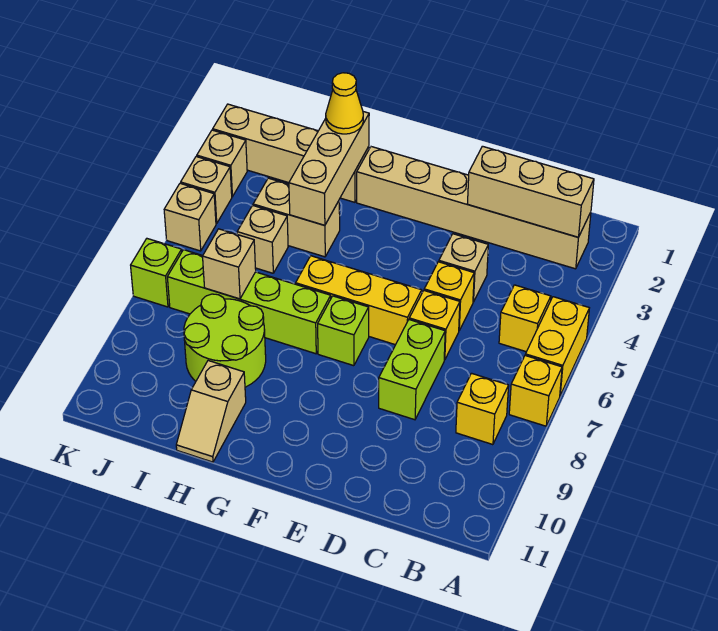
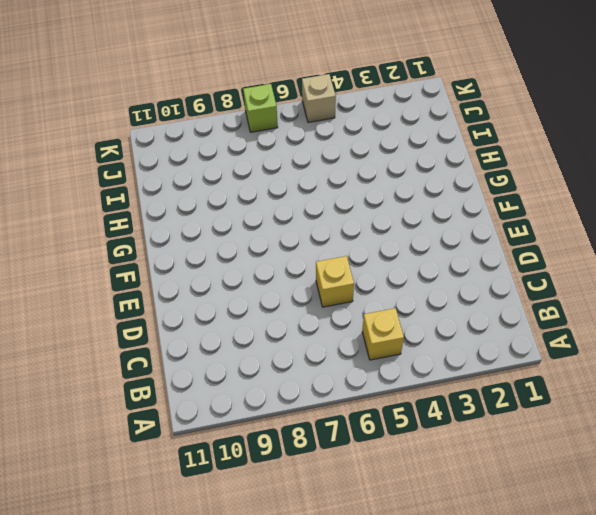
none -> yellow 1x2 brick [525,297,589,395]
none -> yellow 1x1 brick [509,356,562,426]
none -> tan 1x6 brick [357,147,591,269]

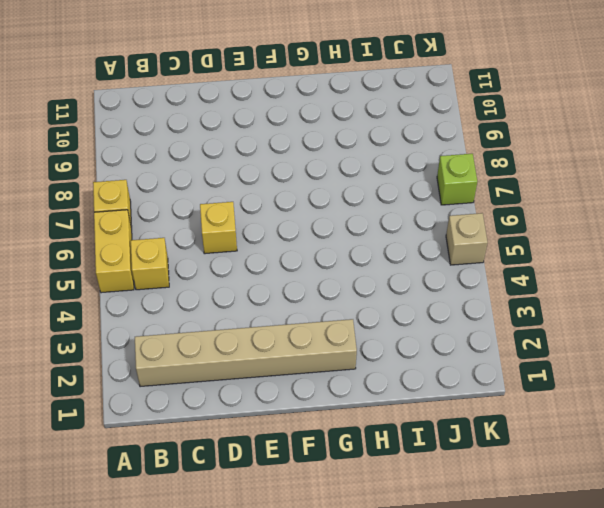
none -> yellow 1x1 brick [456,373,509,445]
none -> tan 1x1 brick [439,234,488,302]
none -> yellow 1x1 brick [424,262,474,330]

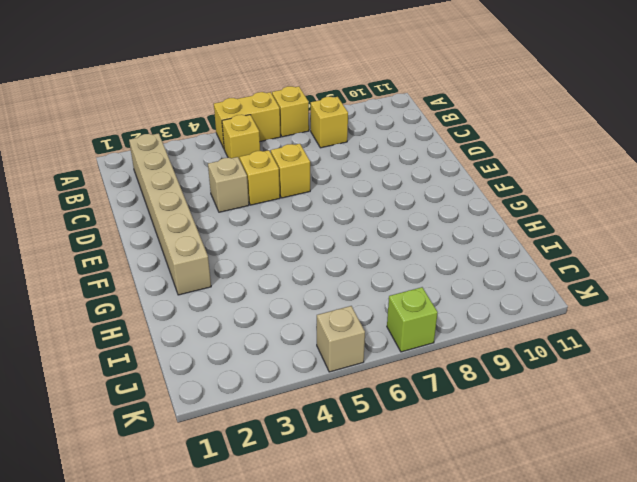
none -> lime 1x2 brick [379,320,445,420]
none -> yellow 1x3 brick [296,256,422,345]
none -> lime 1x1 brick [318,296,369,366]

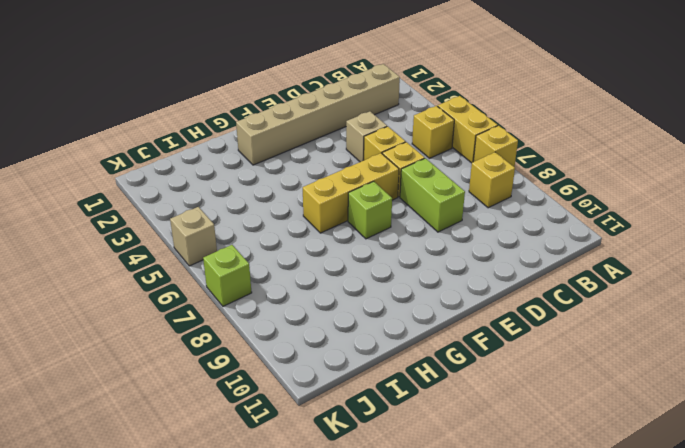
none -> lime 1x4 brick [167,250,331,354]
none -> tan 1x4 brick [213,104,369,202]
none -> tan 1x2 brick [253,178,340,257]

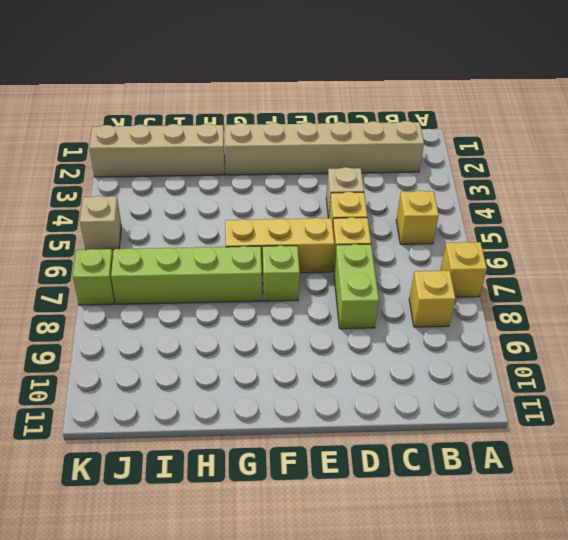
none -> yellow 1x2 brick [525,297,589,395]
none -> tan 1x2 brick [253,178,340,257]
none -> lime 2x2 round brick [184,294,266,387]

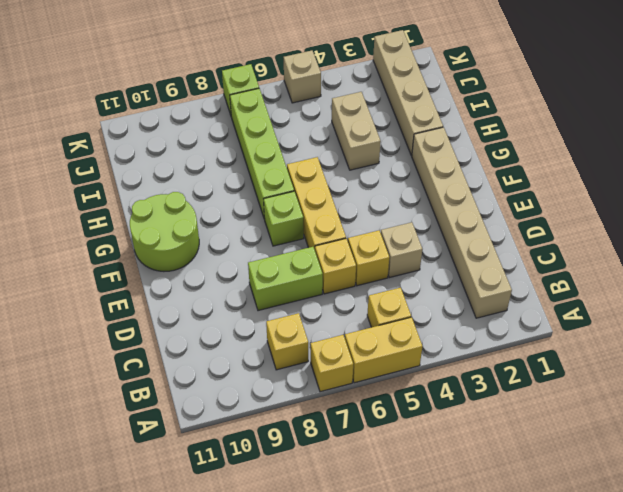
lime 2x2 round brick [130,192,199,271] -> lime 2x2 round brick moved to [184,294,266,387]
none -> tan 1x2 slope [176,361,246,462]
none -> tan 1x1 brick [237,205,288,273]
none -> tan 1x1 brick [197,130,247,197]

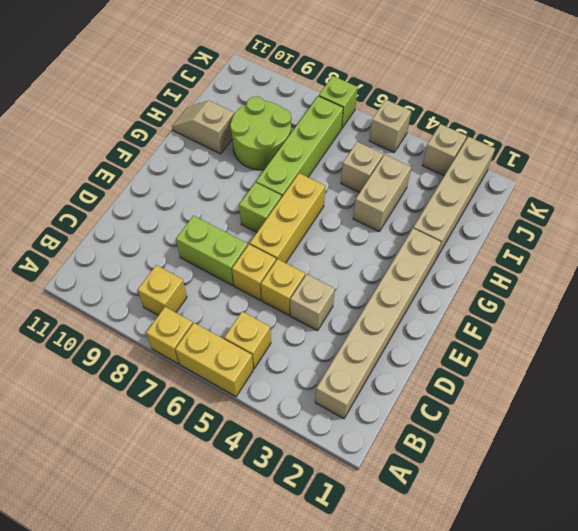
none -> tan 1x1 brick [181,156,232,224]
none -> tan 1x3 brick [468,146,594,237]
none -> tan 1x3 brick [289,112,369,225]

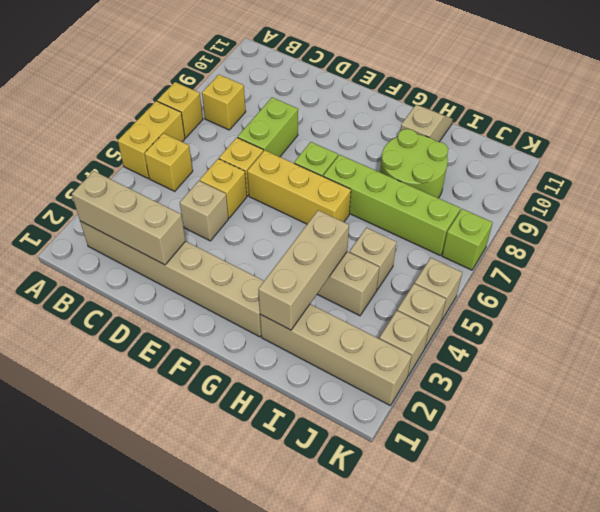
none -> tan 1x1 brick [203,229,256,299]
none -> yellow 1x1 cone [326,73,363,134]

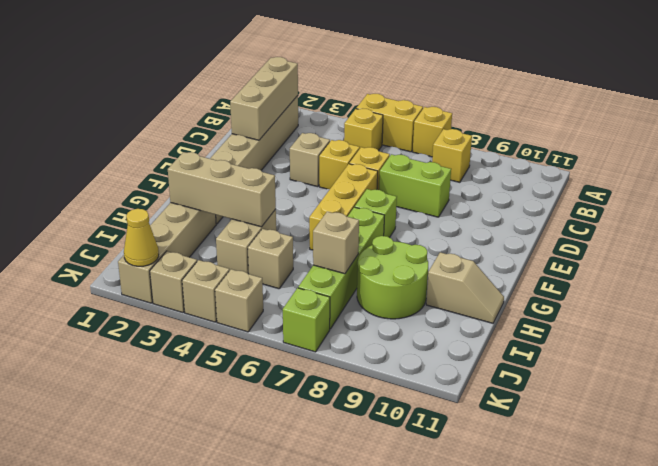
yellow 1x1 cone [124,209,159,266] -> yellow 1x1 cone moved to [326,73,363,134]

